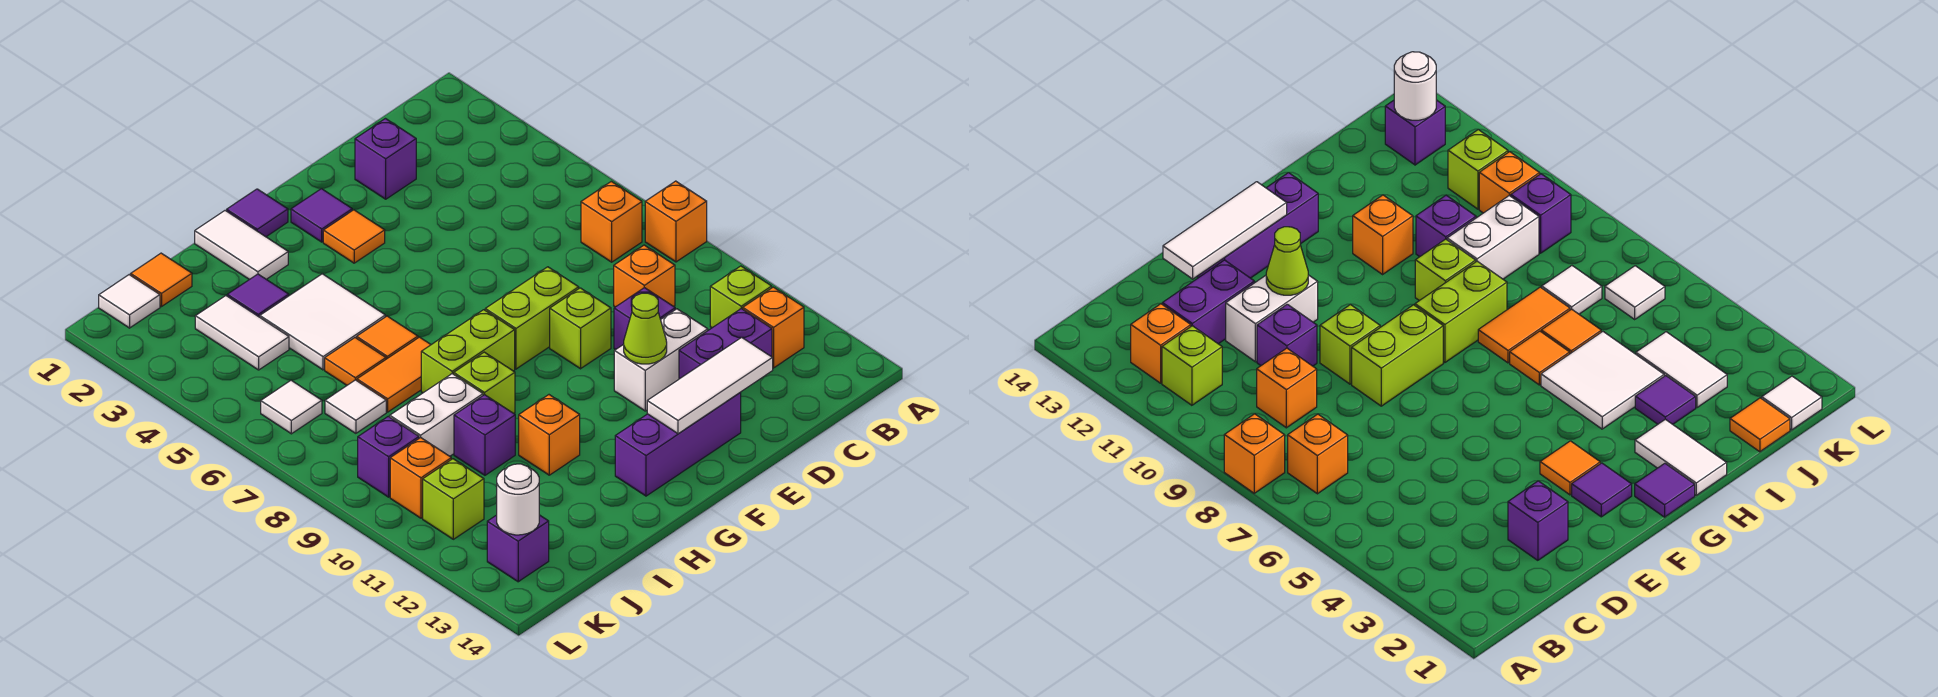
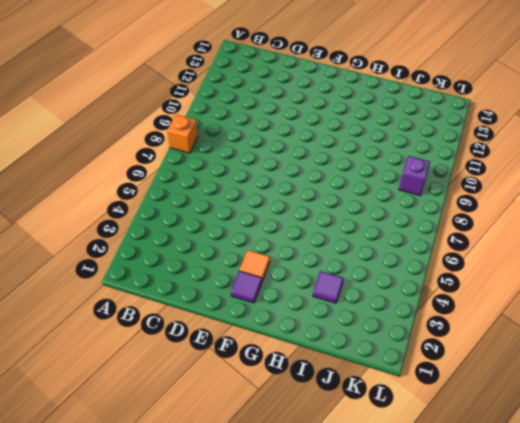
none -> orange 1x1 brick [581,181,642,262]
none -> lime 1x1 brick [710,266,772,328]
none -> orange 1x1 brick [743,287,804,368]
none -> orange 1x1 brick [614,245,675,307]

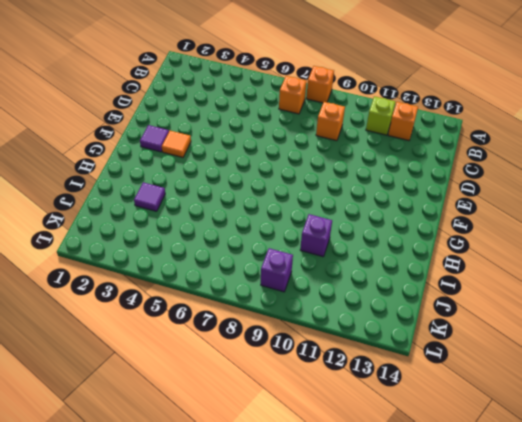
none -> purple 1x2 brick [679,309,772,379]
none -> purple 1x1 brick [355,119,416,199]
none -> purple 1x1 brick [614,288,675,350]
none -> white 1x2 brick [614,309,708,411]

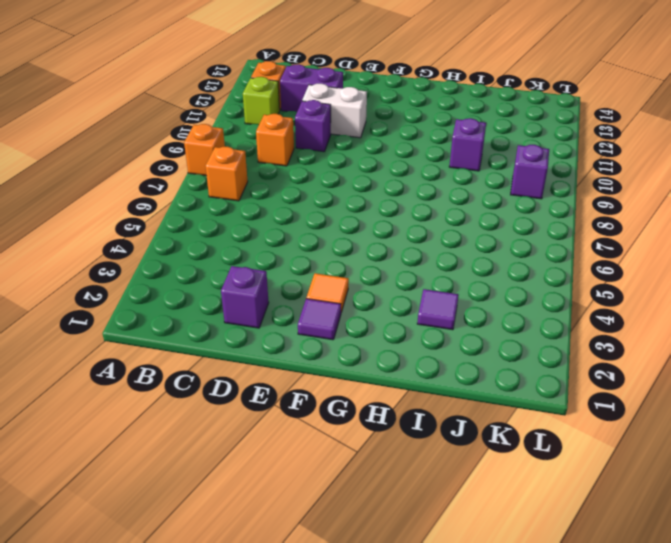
none -> lime 1x2 brick [485,267,579,369]
none -> lime 1x1 brick [550,288,611,369]
none -> purple 1x3 brick [615,393,741,496]
none -> purple 1x1 tile [227,189,288,237]

